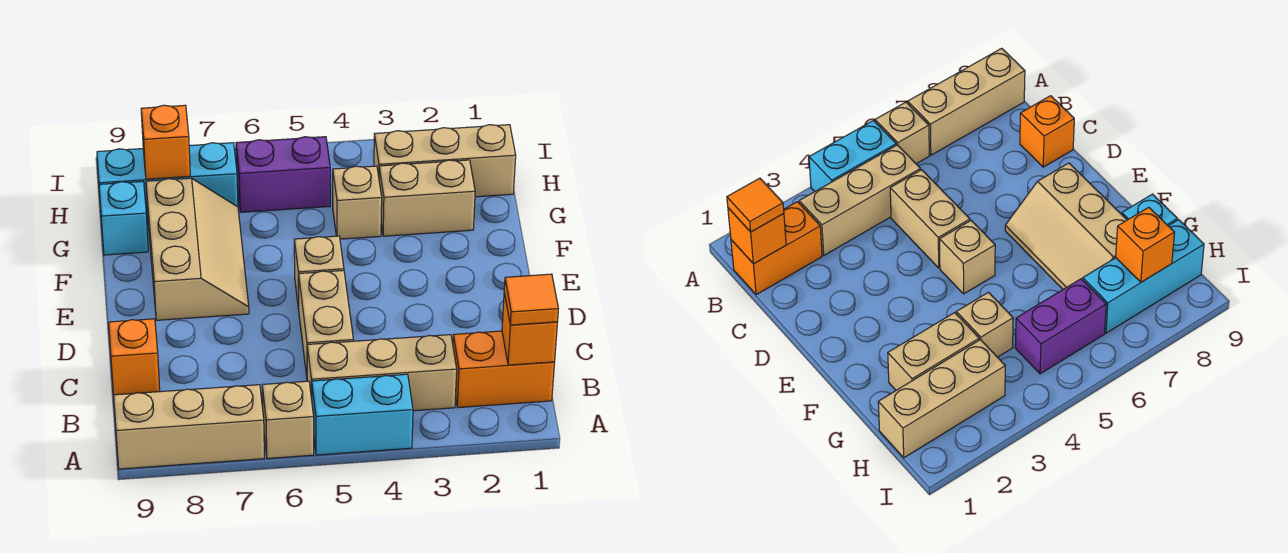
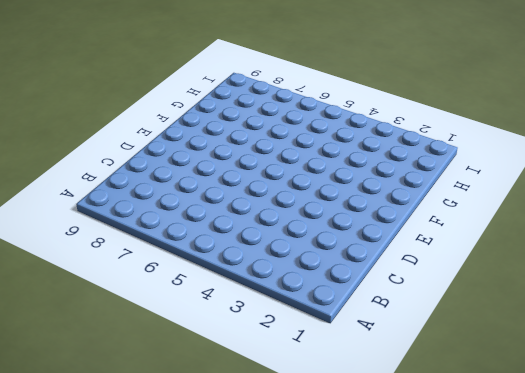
none -> cyan 1x2 brick [312,374,413,455]
none -> tan 1x1 brick [262,381,314,458]
none -> tan 1x3 brick [114,385,264,469]

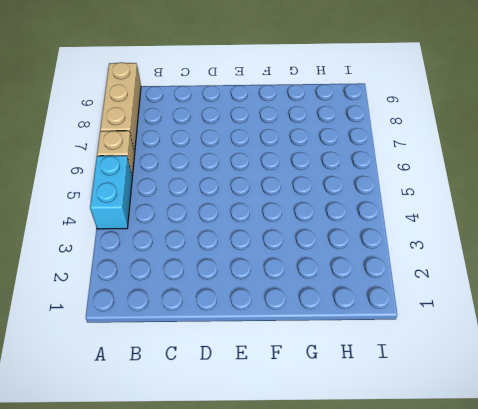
none -> orange 1x2 brick [453,331,555,408]
none -> tan 1x3 brick [307,335,457,411]
none -> tan 1x2 brick [299,270,353,376]

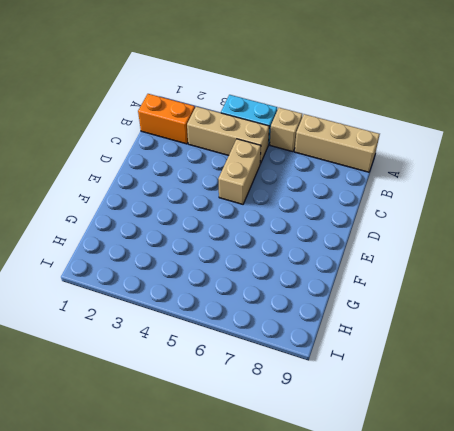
none -> orange 1x1 brick [109,319,160,395]
none -> tan 1x1 brick [294,236,344,309]
none -> tan 2x3 slope [146,178,249,320]

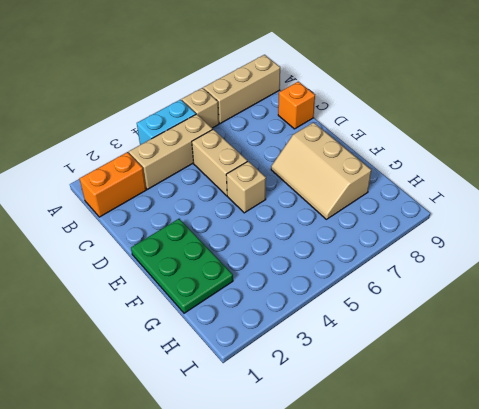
green 2x3 plate [131,219,233,313] -> tan 1x2 brick [379,160,475,236]
none -> tan 1x1 brick [333,166,382,239]
none -> cyan 1x1 brick [99,182,148,255]
none -> tan 1x3 brick [374,125,516,197]

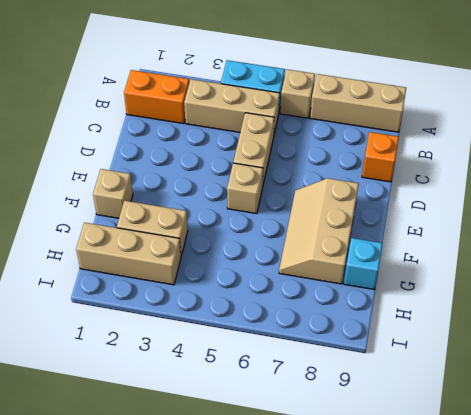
tan 1x1 brick [93,169,133,218] -> tan 1x1 brick moved to [333,166,382,239]
none -> purple 1x2 brick [236,137,330,212]
none -> cyan 1x3 brick [97,143,238,219]
none -> orange 1x1 brick [502,292,557,365]

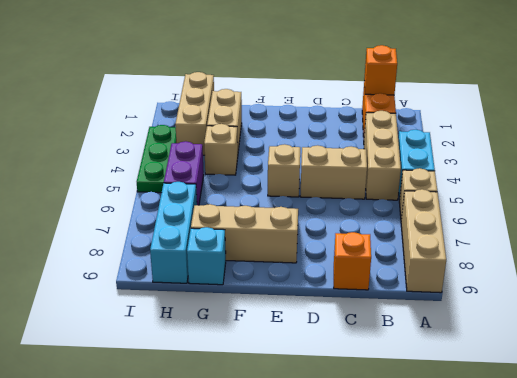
green 1x3 plate [137,125,176,193] -> none
none -> orange 1x1 brick [141,105,190,179]
none -> orange 1x1 tile [504,274,558,325]

